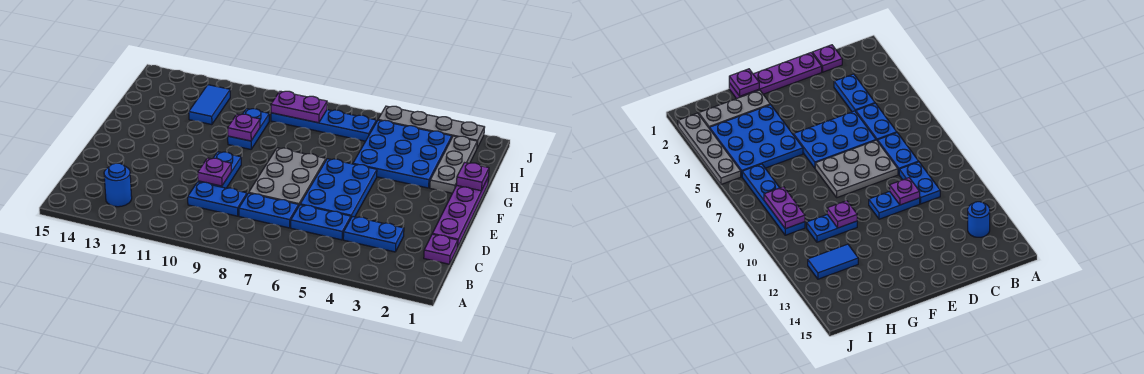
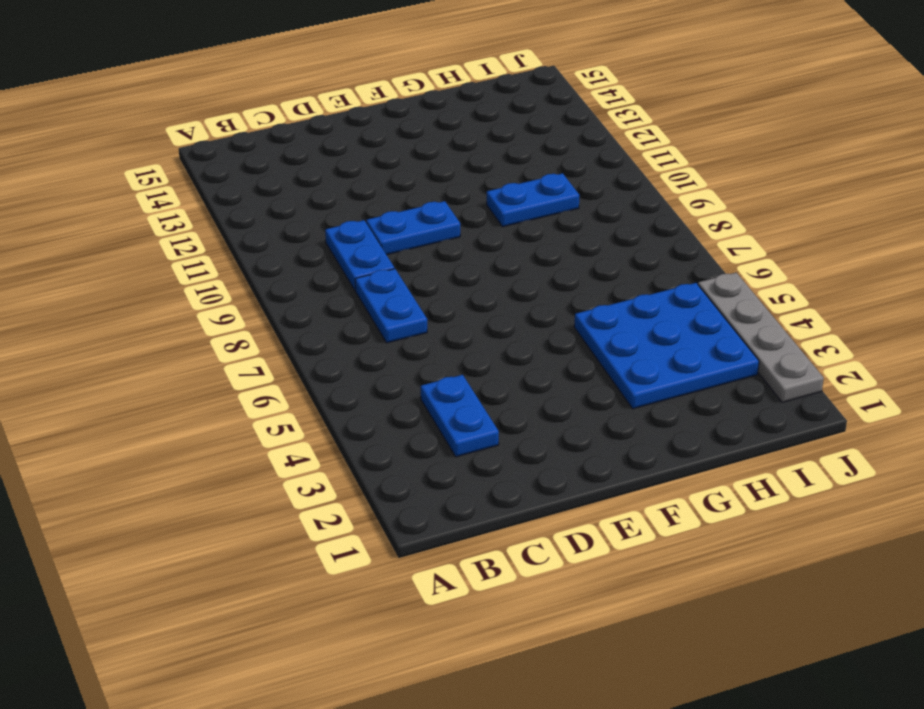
none -> blue 1x1 round brick [104,163,132,207]
none -> purple 1x1 plate [424,234,458,264]
none -> blue 1x2 plate [291,205,351,240]

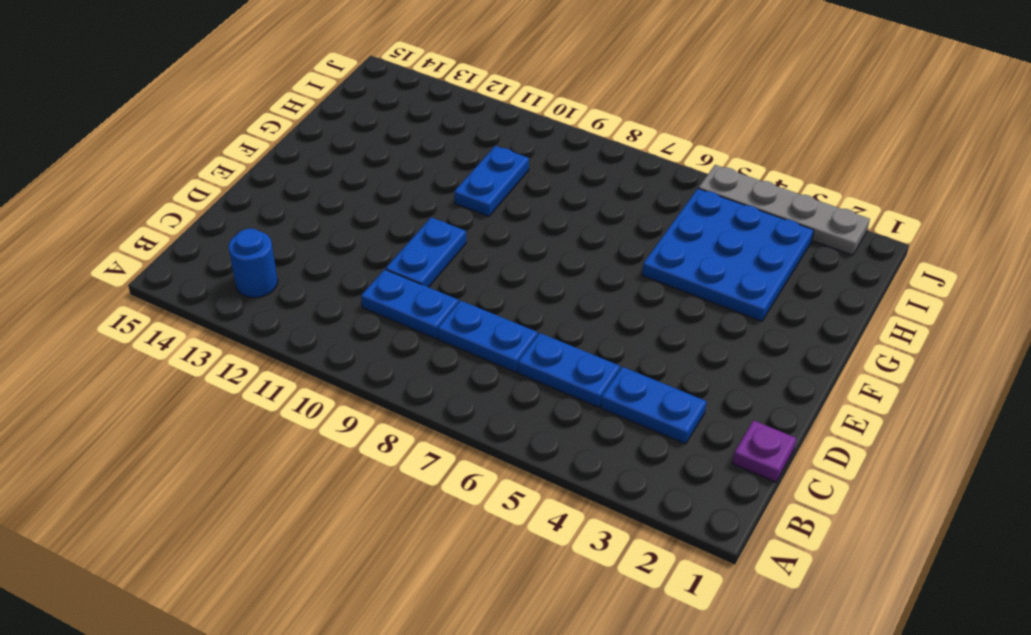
none -> purple 1x4 plate [433,178,488,247]
none -> blue 2x3 plate [300,159,377,217]
none -> grey 2x3 plate [249,148,326,205]

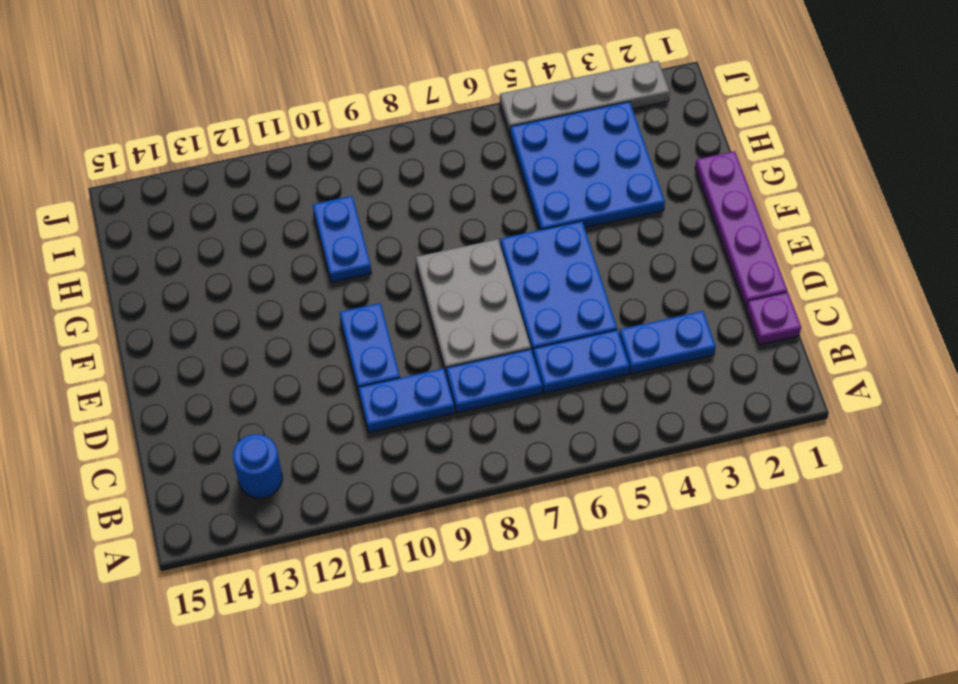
none -> grey 1x3 plate [430,136,477,193]
none -> blue 1x2 tile [189,85,230,125]
none -> blue 1x4 plate [271,110,376,141]

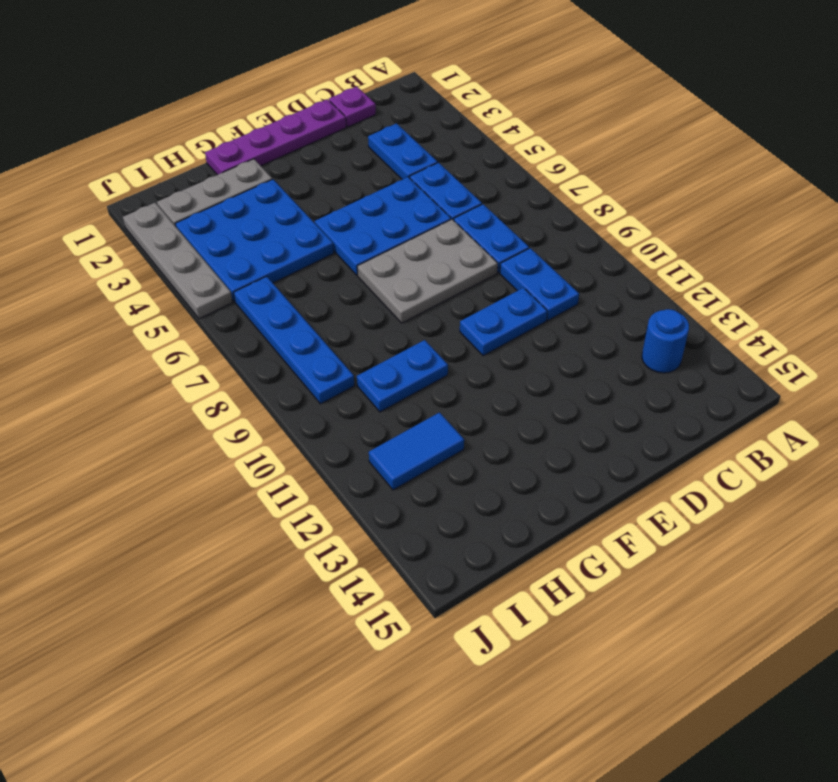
none -> purple 1x1 plate [198,158,231,186]
none -> purple 1x1 plate [456,163,489,191]
none -> purple 1x1 plate [228,114,260,141]

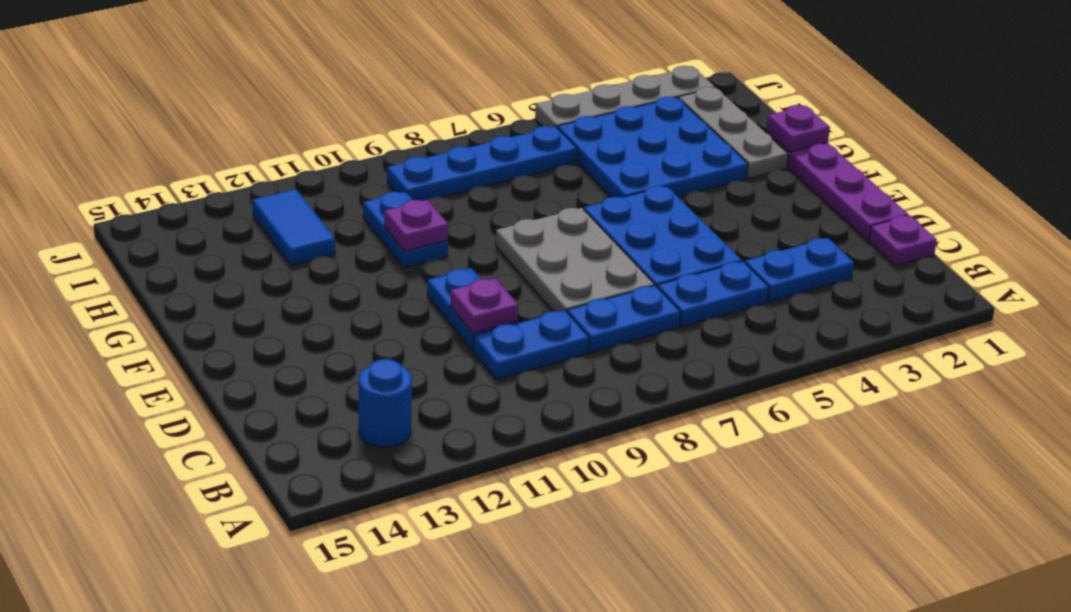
none -> purple 1x2 plate [271,91,327,123]

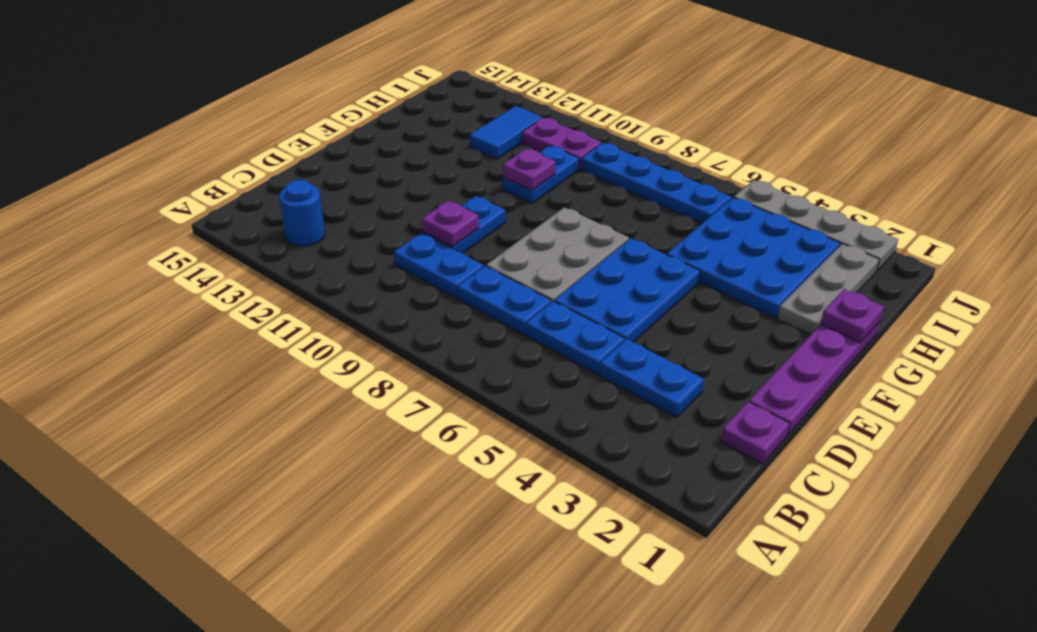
purple 1x2 plate [522,118,602,169] -> purple 1x2 plate moved to [271,91,327,123]

